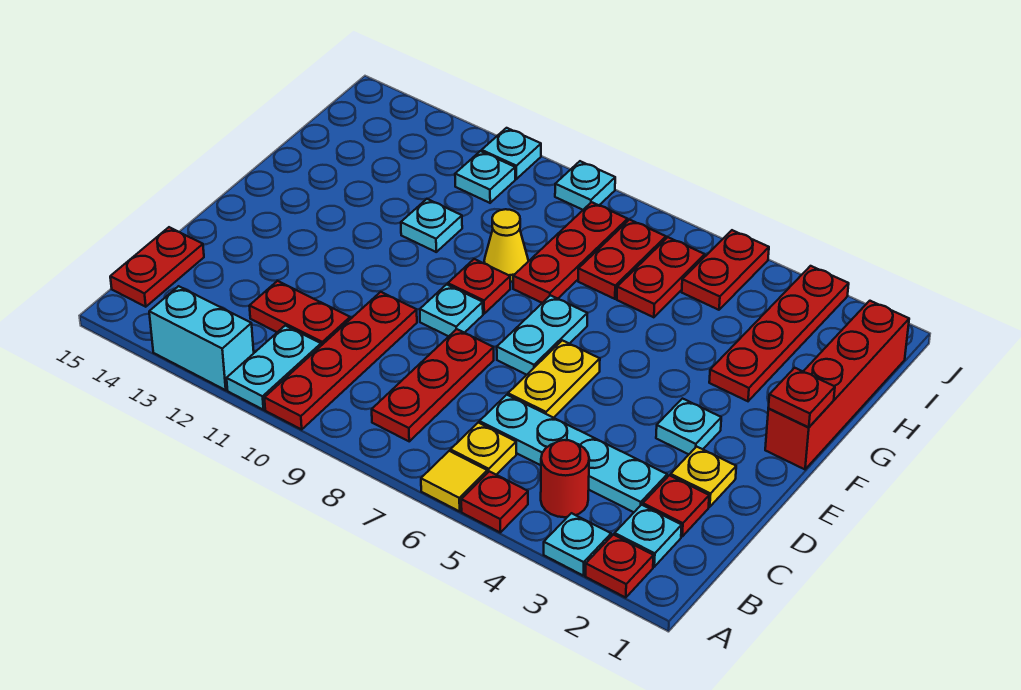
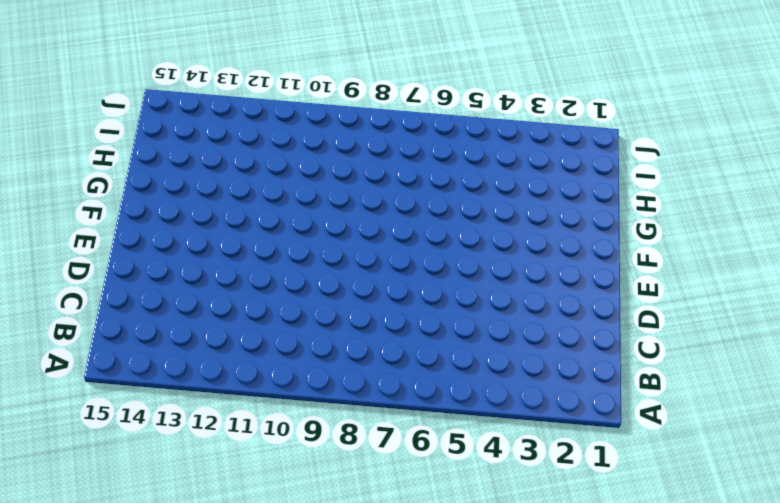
none -> red 1x1 plate [585,535,654,598]
none -> cyan 1x1 plate [544,513,611,575]
none -> red 1x1 plate [461,471,528,532]
none -> yellow 1x1 tile [421,451,487,511]

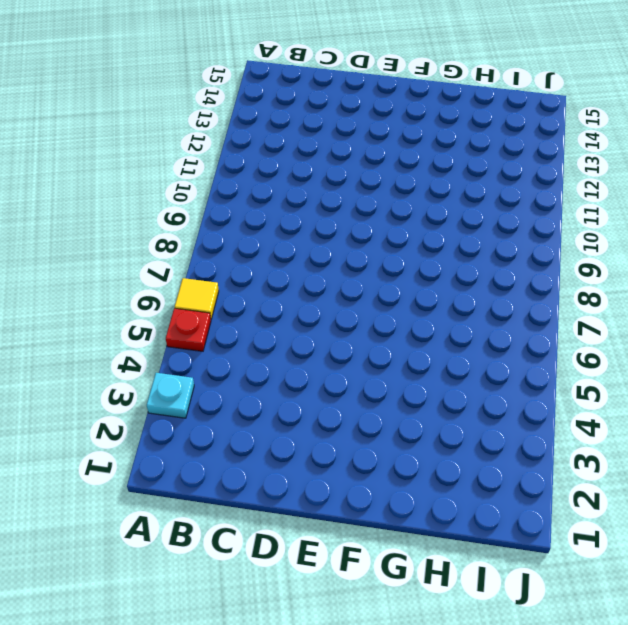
none -> red 1x1 plate [585,535,654,598]
none -> red 1x4 plate [264,292,417,429]
none -> cyan 1x2 plate [227,326,321,410]
none -> cyan 1x2 brick [149,286,254,390]

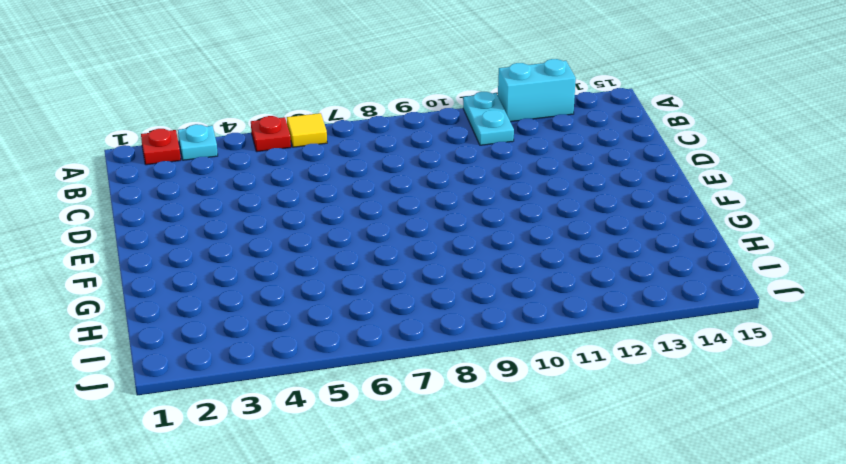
none -> red 1x4 plate [264,292,417,429]
none -> cyan 1x1 plate [615,505,682,567]
none -> red 1x1 round brick [541,440,589,517]
none -> yellow 1x1 plate [451,423,516,475]

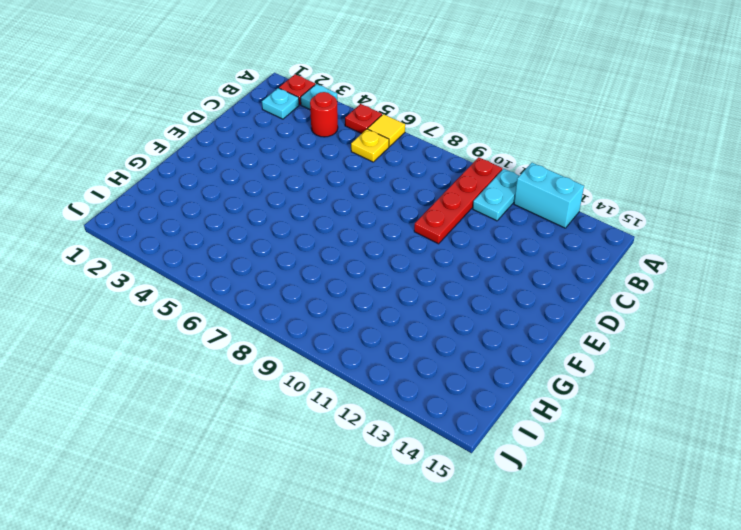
none -> red 1x3 plate [372,329,494,441]
none -> red 1x2 plate [110,227,204,307]
none -> red 1x1 plate [643,475,709,536]
none -> cyan 1x4 plate [480,395,667,512]

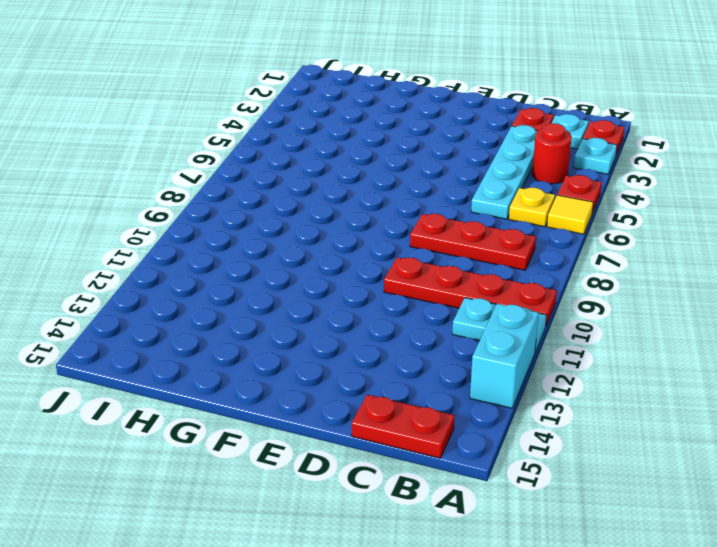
none -> red 1x2 plate [249,281,350,345]
none -> yellow 1x1 plate [671,447,736,507]
none -> yellow 1x2 plate [508,340,600,418]
none -> cyan 1x1 plate [656,399,721,454]

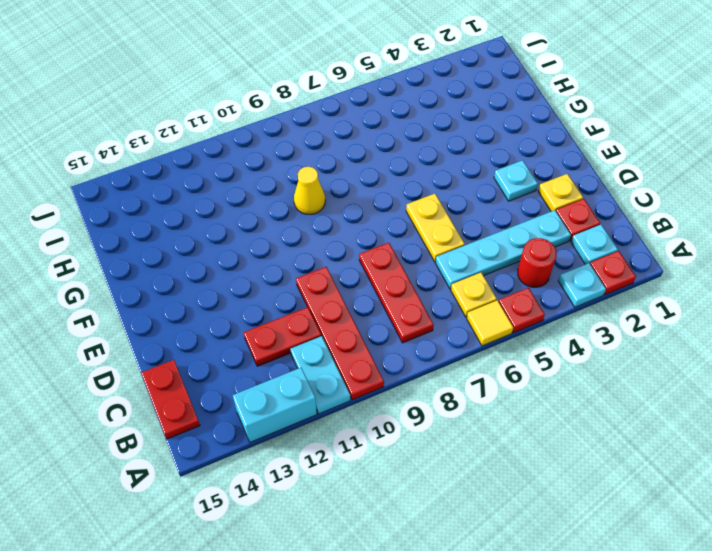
none -> cyan 1x2 plate [497,295,587,375]
none -> cyan 1x1 plate [420,284,483,336]
none -> red 1x4 brick [765,301,909,469]
none -> red 1x1 plate [448,259,510,314]

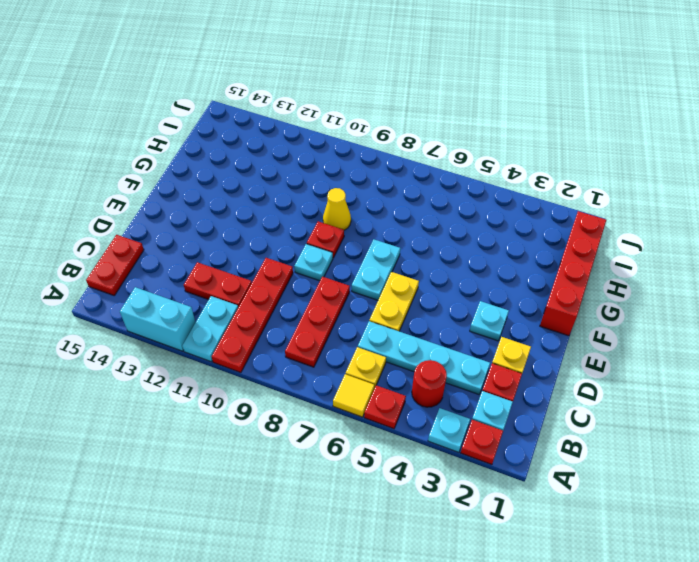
none -> red 1x4 plate [709,266,849,401]
none -> red 1x3 plate [513,202,628,303]
none -> cyan 1x1 plate [401,199,462,252]
none -> red 1x2 plate [617,237,705,317]

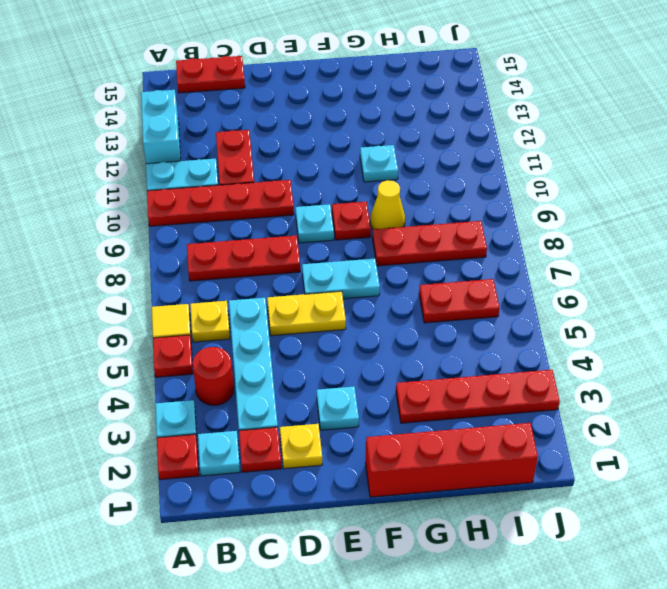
none -> red 1x2 plate [578,220,666,299]
none -> red 1x2 plate [682,230,769,310]
none -> cyan 1x1 plate [455,151,515,203]
none -> cyan 1x1 plate [555,161,615,210]

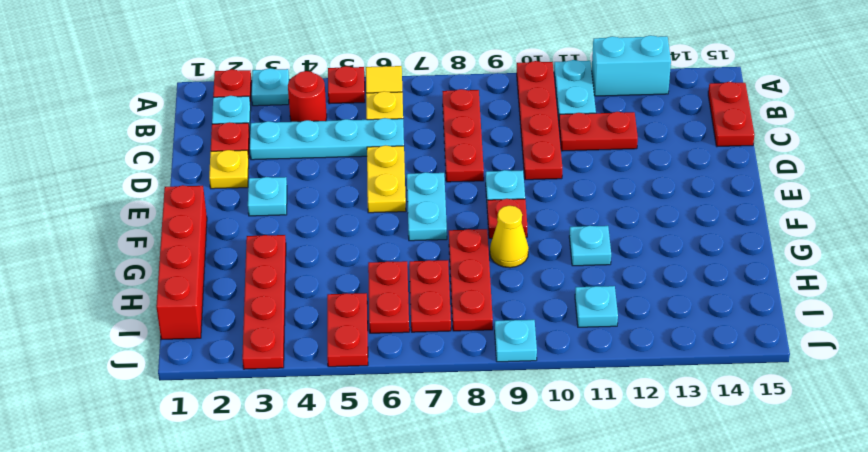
none -> cyan 1x1 plate [482,128,541,179]
none -> red 1x1 plate [768,368,835,427]

